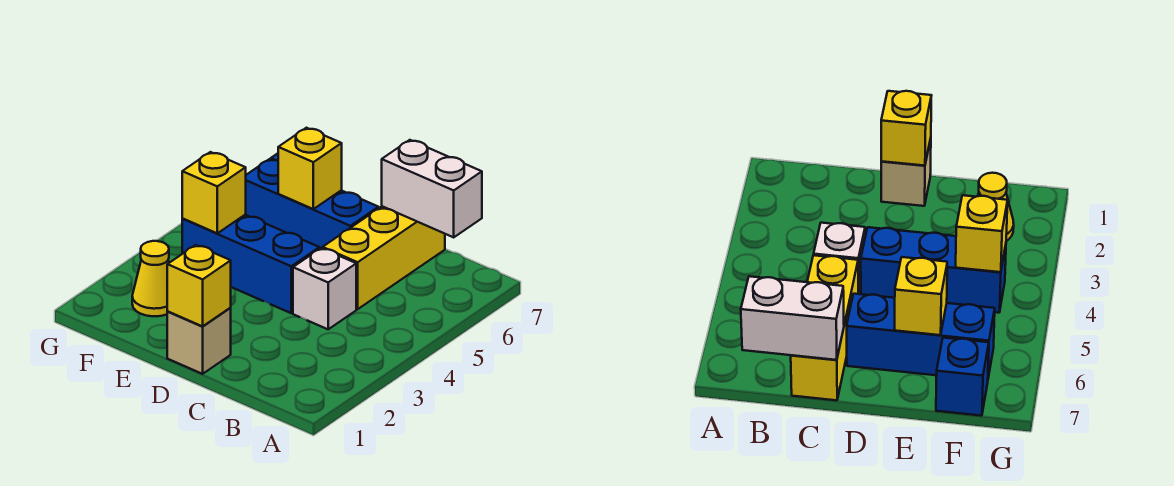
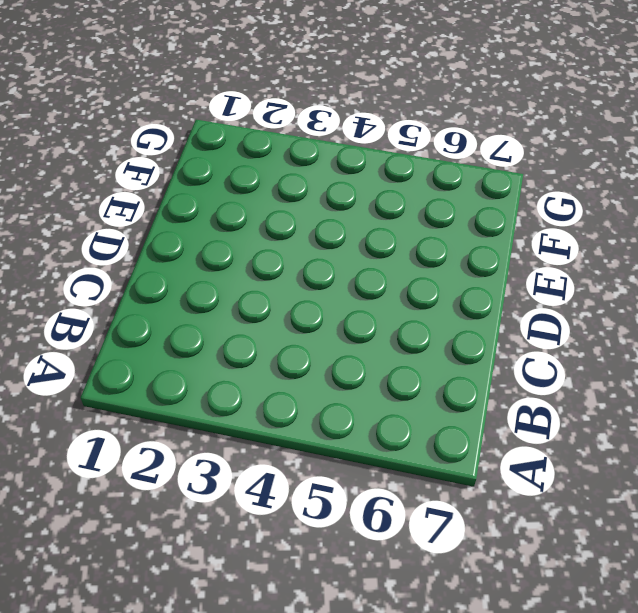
none -> white 1x1 brick [293,248,356,329]
none -> yellow 1x3 brick [323,206,445,309]

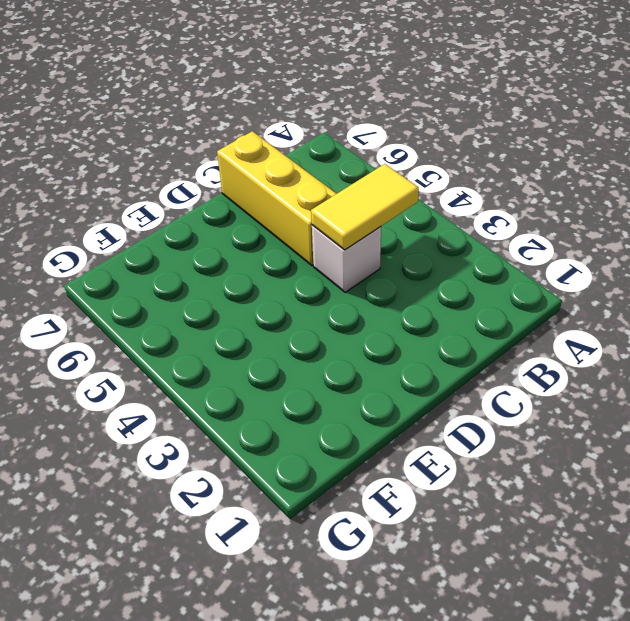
yellow 1x2 tile [311,164,419,250] -> none
none -> tan 1x1 brick [167,308,231,374]
none -> blue 1x3 brick [182,215,319,313]

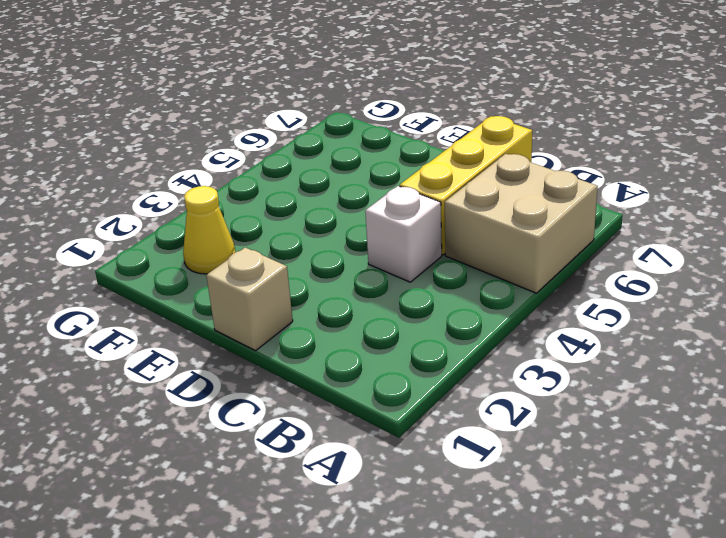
tan 2x2 brick [445,154,598,293] -> none
none -> blue 1x3 brick [182,215,319,313]
none -> blue 1x3 brick [245,159,379,249]

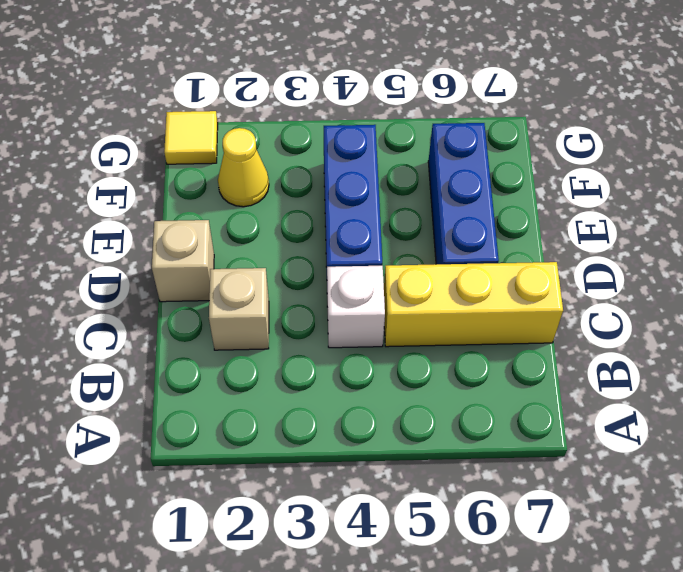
tan 1x1 brick [209,268,269,350] -> none
yellow 1x1 tile [164,111,218,164] -> none
none -> blue 1x1 brick [936,338,989,416]
none -> white 1x2 brick [382,140,482,237]

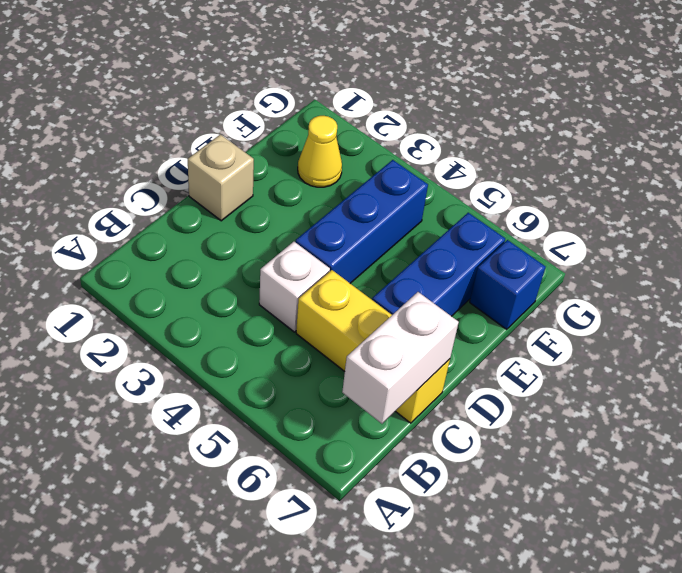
none -> yellow 1x1 brick [167,245,231,326]
none -> yellow 1x1 brick [278,128,342,209]

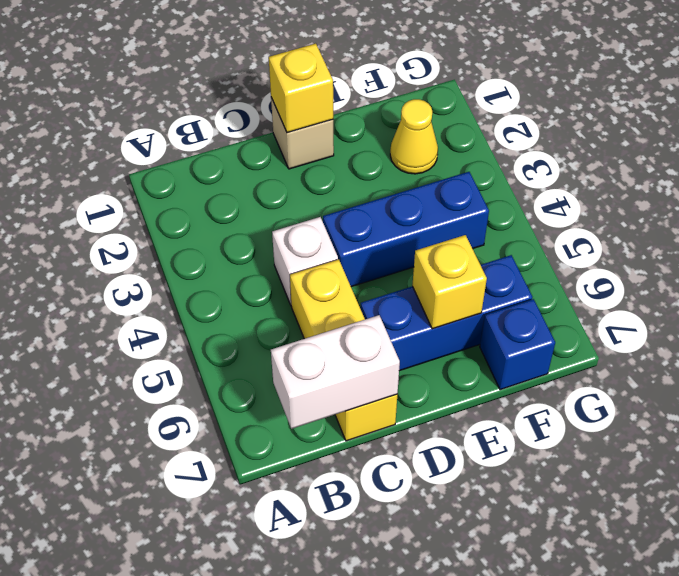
none -> yellow 1x1 brick [182,152,246,233]

